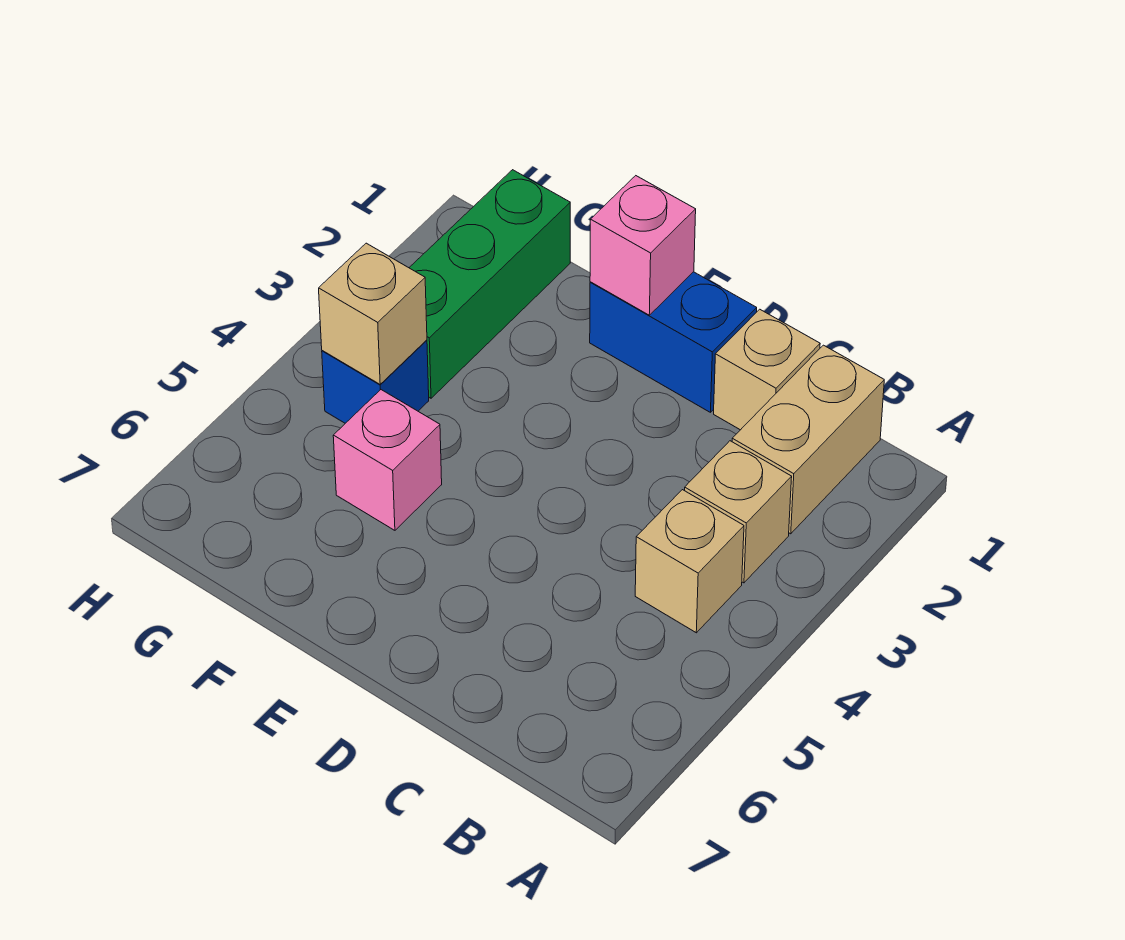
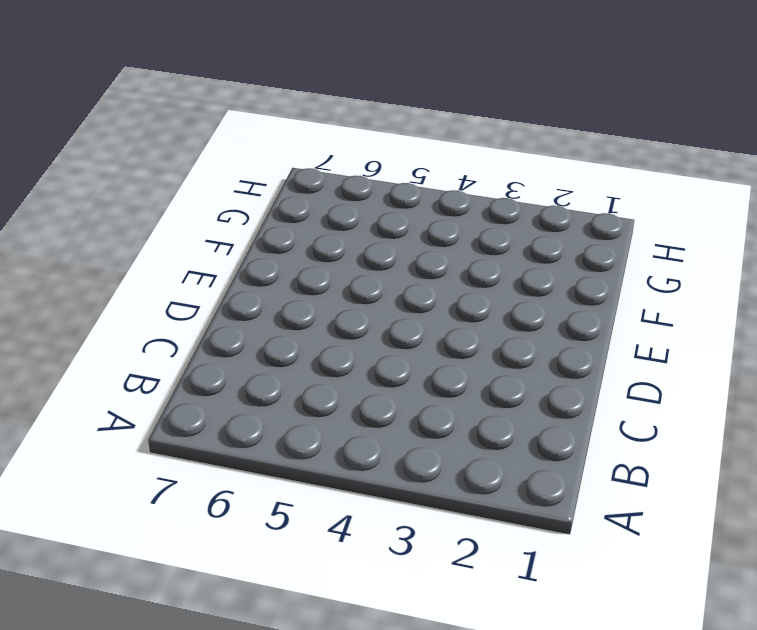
none -> tan 1x2 brick [732,345,884,534]
none -> tan 1x1 brick [685,441,792,583]

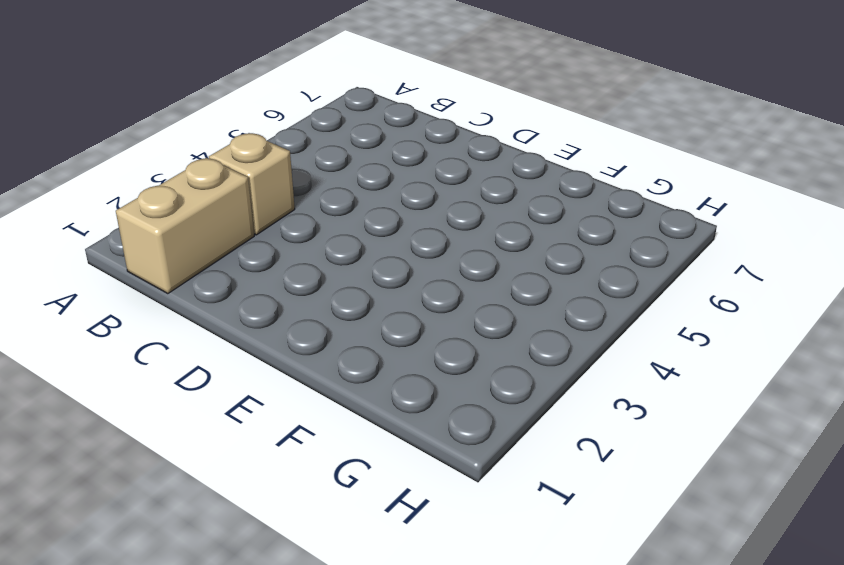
none -> tan 1x1 brick [635,490,744,633]
none -> tan 1x1 brick [714,309,820,430]

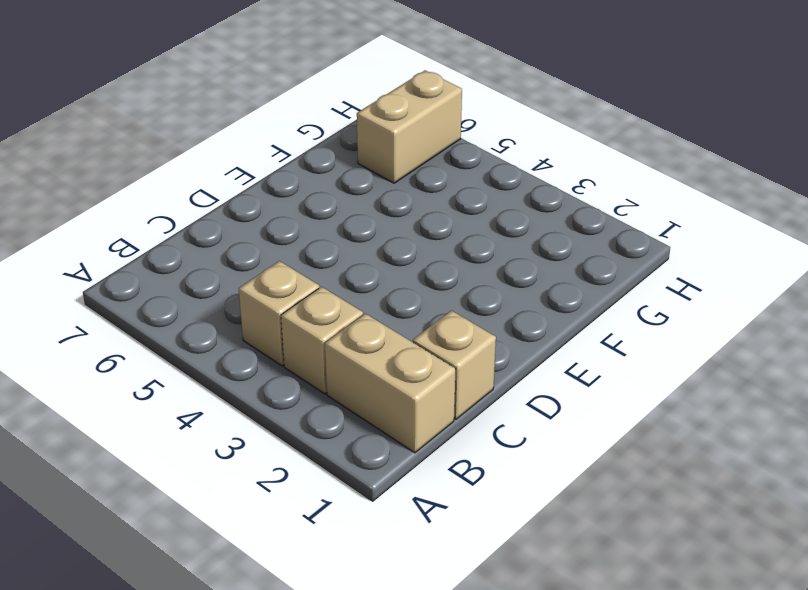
tan 1x2 brick [357,70,462,183] -> none
none -> blue 1x2 brick [590,272,757,412]
none -> pink 1x1 brick [333,390,442,530]

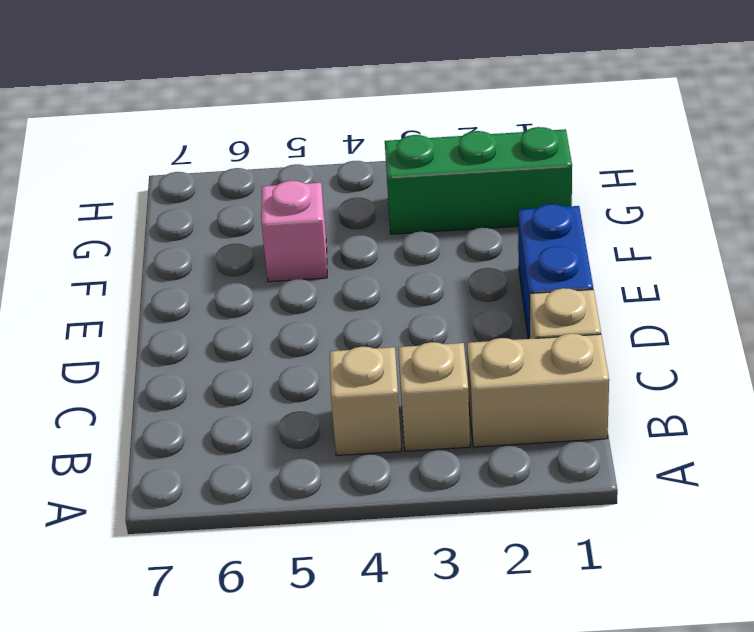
none -> blue 1x1 brick [322,340,429,423]
none -> pink 1x1 brick [590,176,696,315]

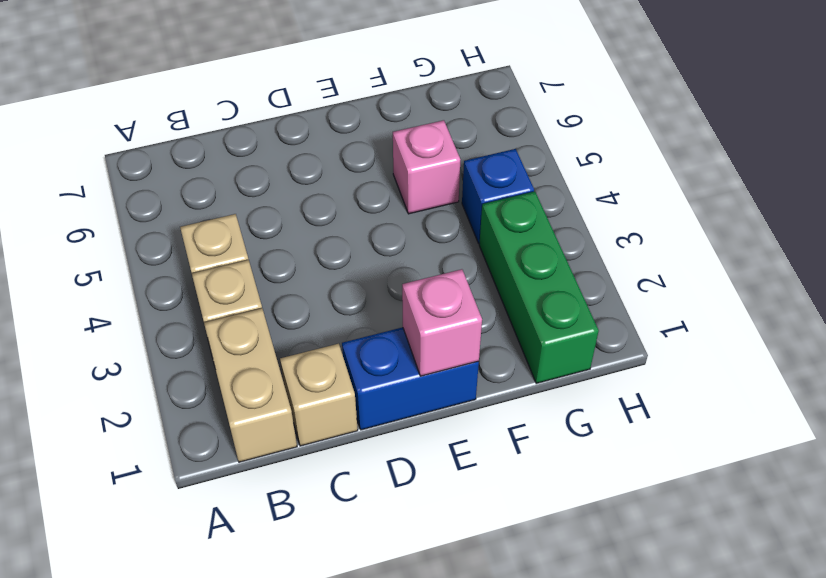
none -> tan 1x1 brick [319,243,427,384]

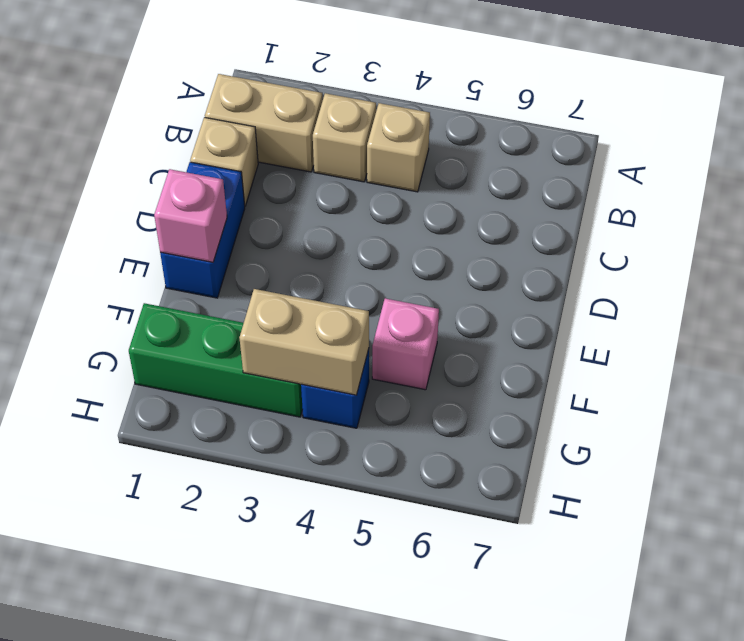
tan 1x2 brick [239,289,369,395] -> tan 1x1 brick [319,243,427,384]

